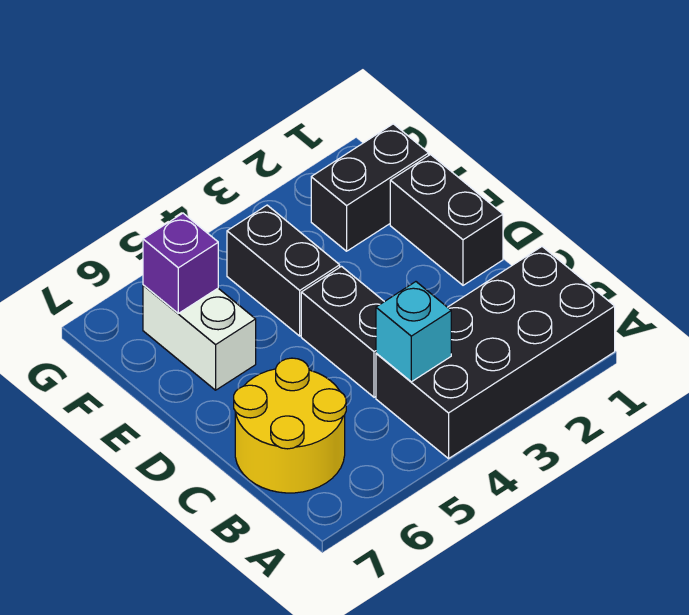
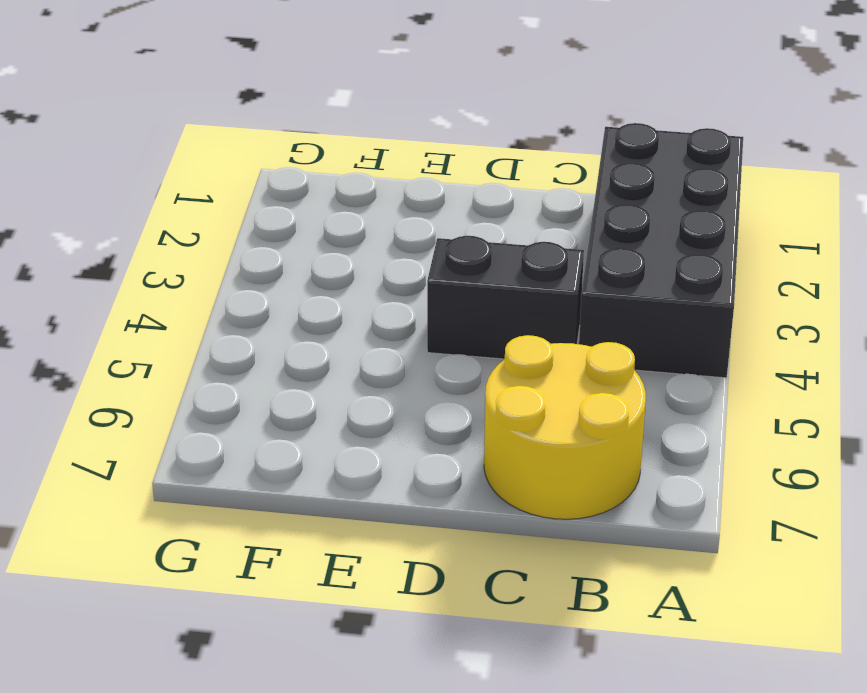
none -> black 1x2 brick [390,155,503,285]
none -> black 1x2 brick [227,205,340,336]

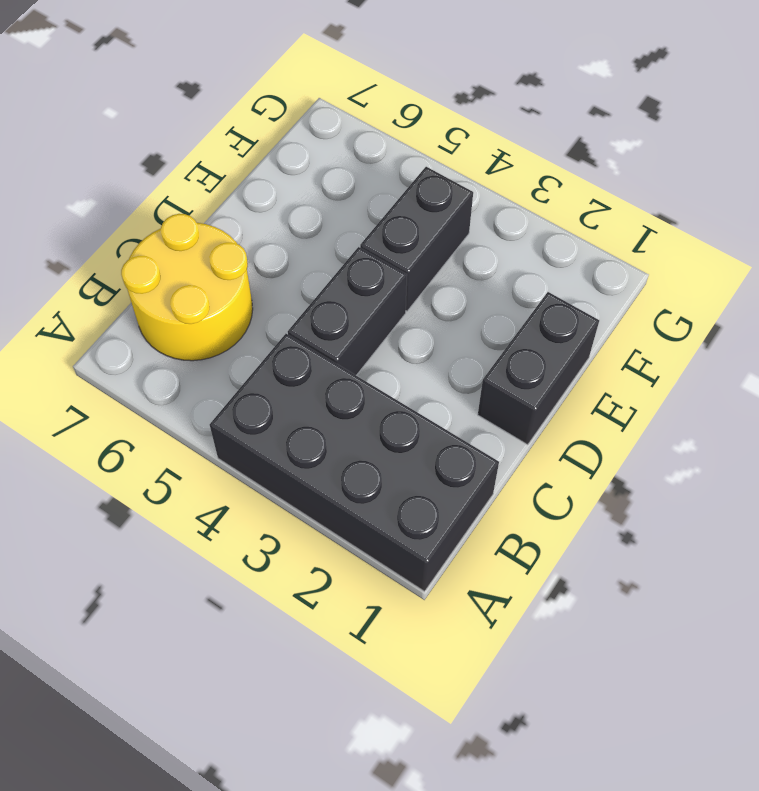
none -> white 1x2 brick [143,285,256,390]
none -> black 1x2 brick [311,124,429,251]

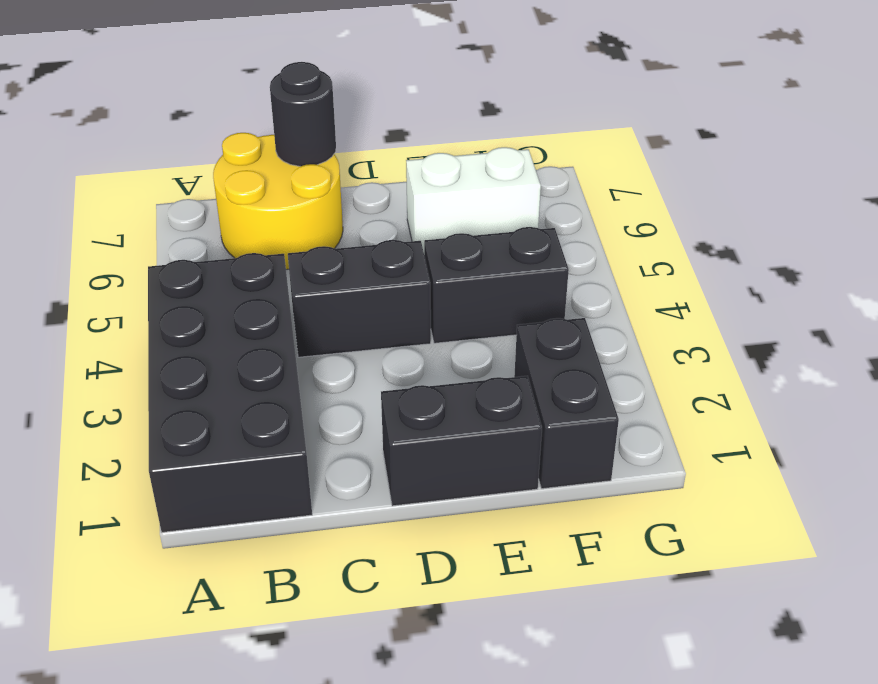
black 1x1 round brick [270,62,336,166] -> none
none -> cyan 1x1 brick [376,282,451,382]
none -> purple 1x1 brick [143,213,218,313]

